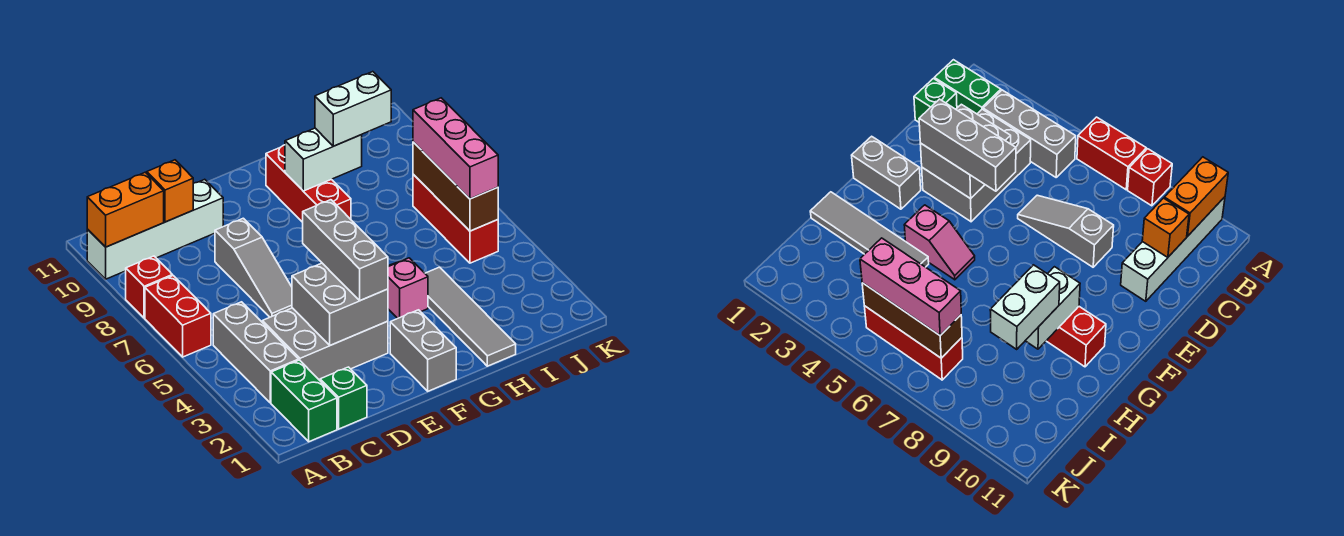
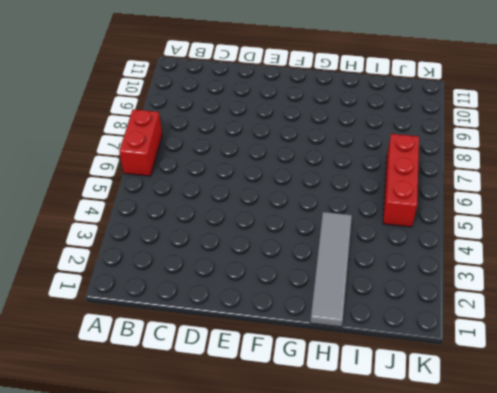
none -> red 1x1 brick [126,256,172,318]
none -> white 1x4 brick [87,179,223,279]
none -> green 1x2 brick [271,360,337,442]

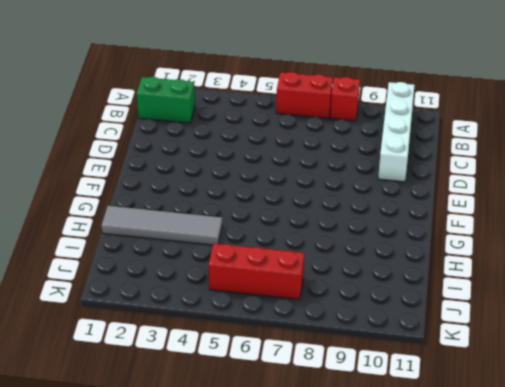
none -> grey 1x3 brick [213,302,299,403]
none -> green 1x1 brick [320,367,367,429]
none -> grey 2x3 brick [262,308,388,380]

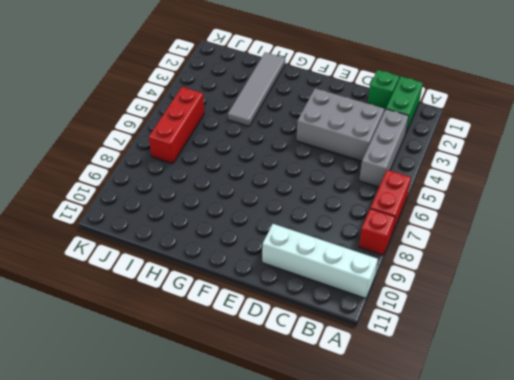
none -> grey 1x3 slope [215,218,292,317]
none -> grey 1x2 brick [390,310,456,391]
none -> pink 1x2 slope [388,258,428,318]

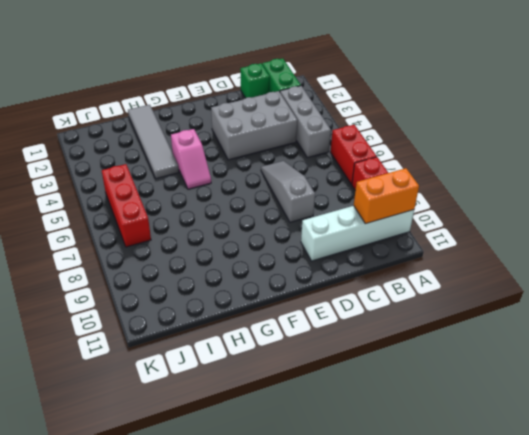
none -> grey 1x2 brick [390,310,456,391]
none -> red 1x3 brick [266,145,351,222]
none -> orange 1x1 brick [147,160,193,222]

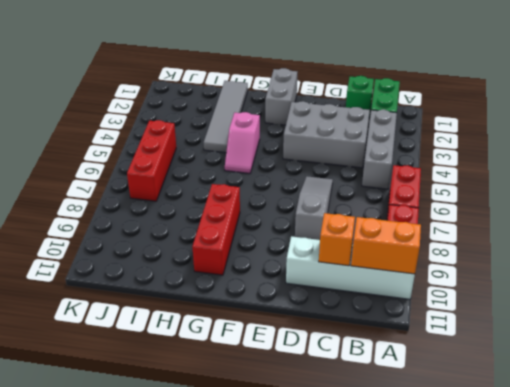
none -> grey 2x2 brick [292,263,388,345]
none -> white 1x2 brick [285,128,362,191]
none -> brown 1x3 brick [413,142,498,231]

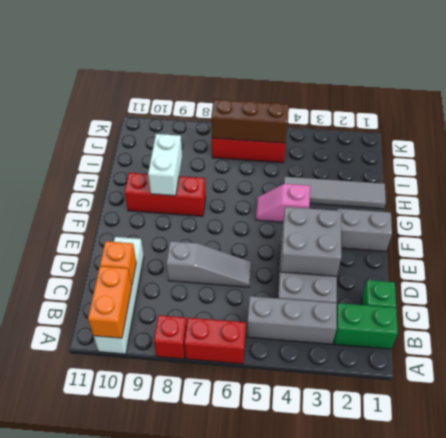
none -> grey 1x3 brick [303,200,388,301]
none -> white 1x2 brick [315,72,391,146]
none -> pink 1x3 brick [413,98,498,199]

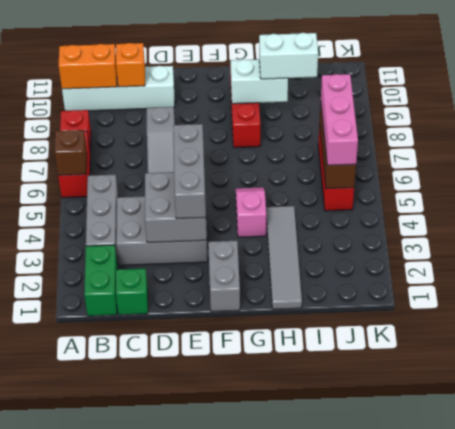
brown 1x1 brick [55,130,87,175] -> none

